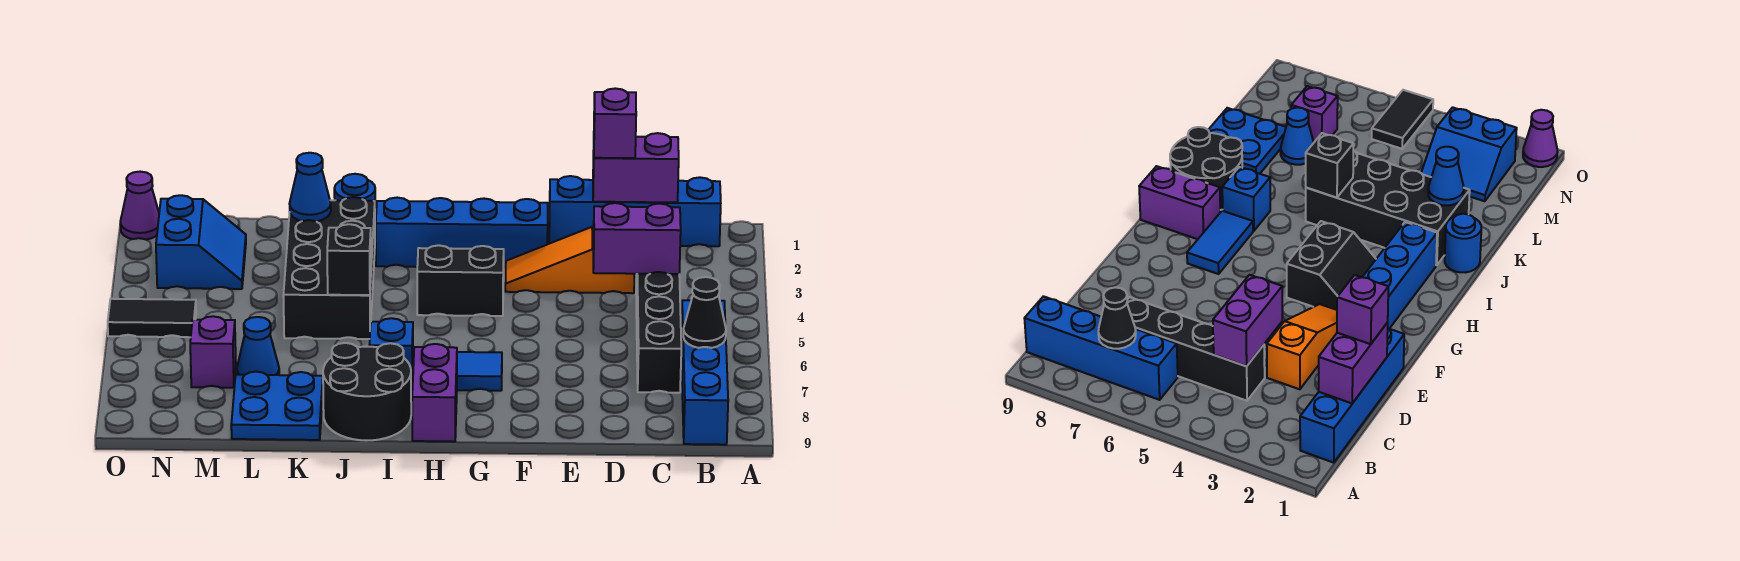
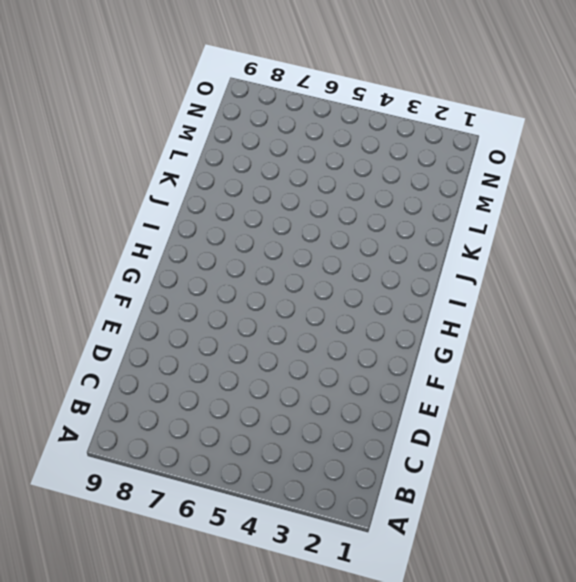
none -> blue 1x4 brick [549,176,721,246]
none -> blue 1x4 brick [681,300,728,445]
none -> black 1x4 brick [636,272,681,393]

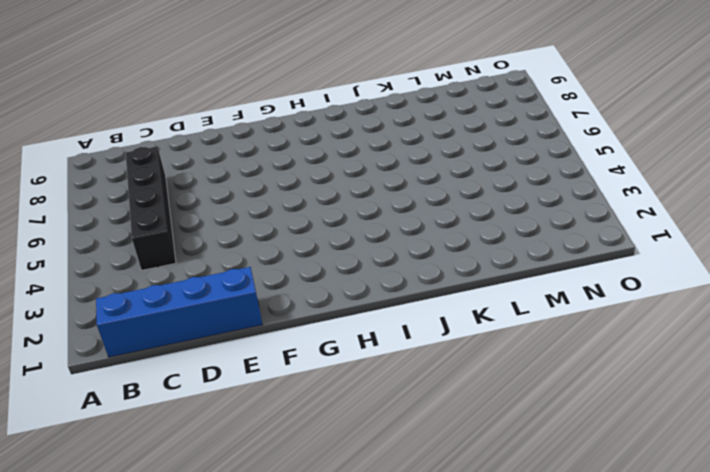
none -> blue 1x4 brick [681,300,728,445]
none -> orange 1x3 slope [505,227,634,293]
none -> blue 1x4 brick [376,198,548,268]

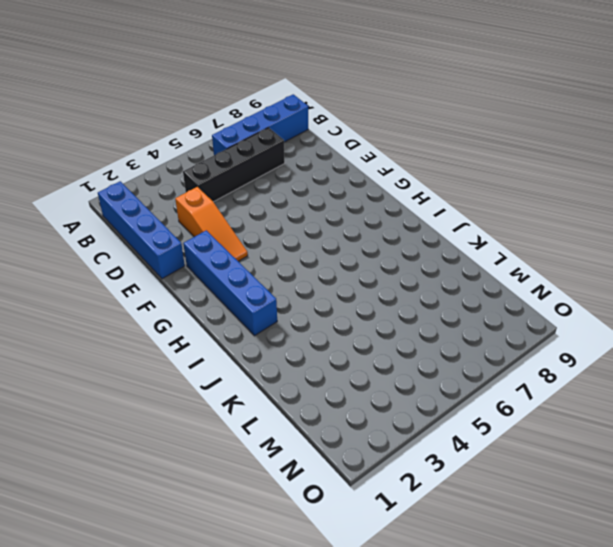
none -> black 2x2 slope [417,245,504,316]
none -> blue 1x2 tile [457,352,502,391]
none -> purple 1x2 brick [412,344,457,442]

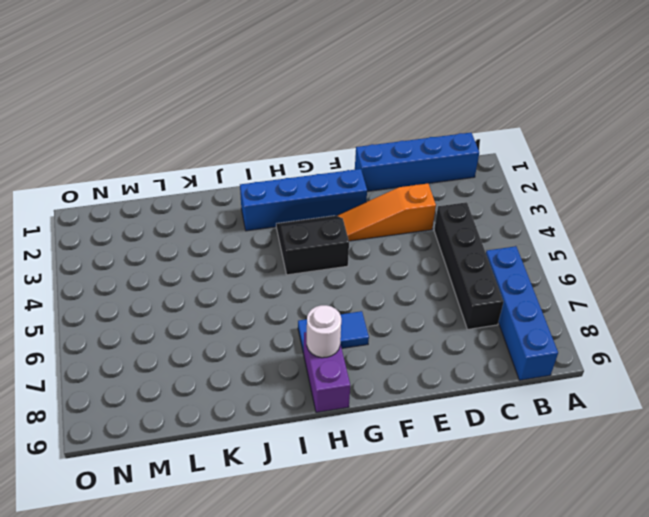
white 1x1 round brick [307,305,341,358] -> none
none -> blue 1x1 brick [369,318,413,390]
none -> black 2x2 round brick [323,343,411,441]
none -> blue 1x1 round brick [334,174,376,232]

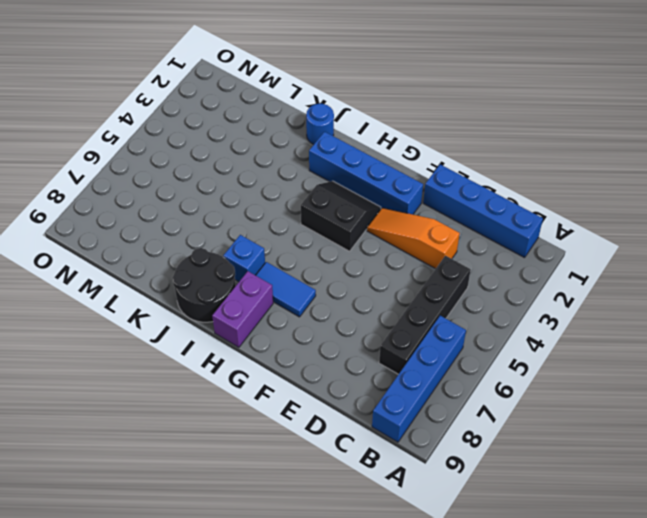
none -> black 2x4 brick [283,197,375,339]
none -> blue 2x2 plate [231,372,323,440]
none -> blue 1x1 cone [237,317,279,375]

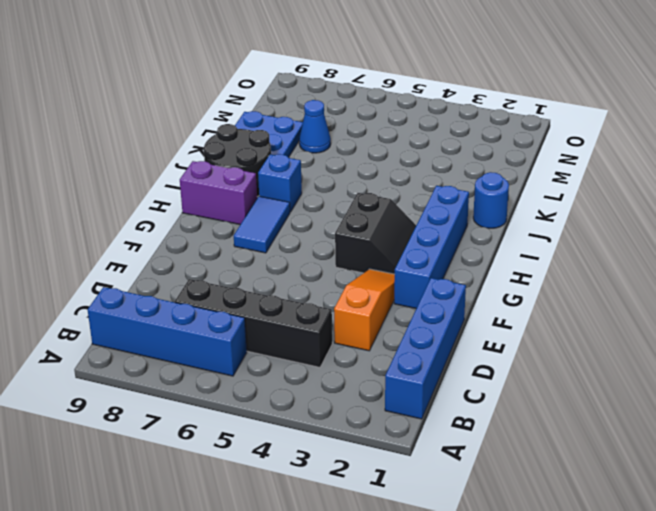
none -> black 2x4 brick [283,197,375,339]
none -> blue 2x2 slope [156,195,246,289]
none -> purple 1x1 brick [190,316,236,388]

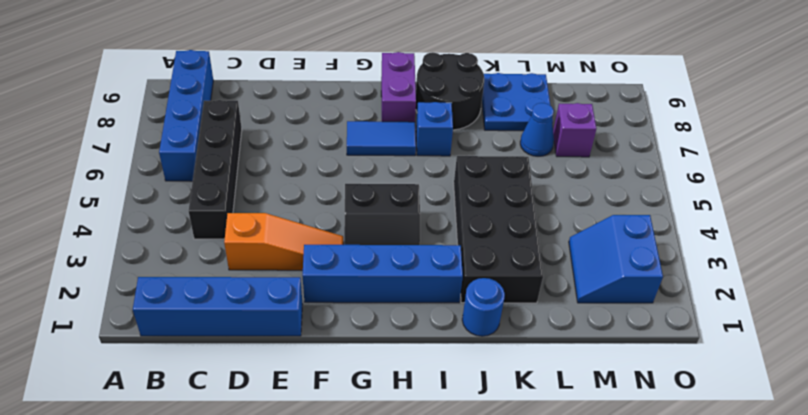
none -> black 1x2 tile [108,299,196,337]
none -> purple 1x1 cone [120,172,159,240]
none -> black 1x1 cone [683,277,726,348]

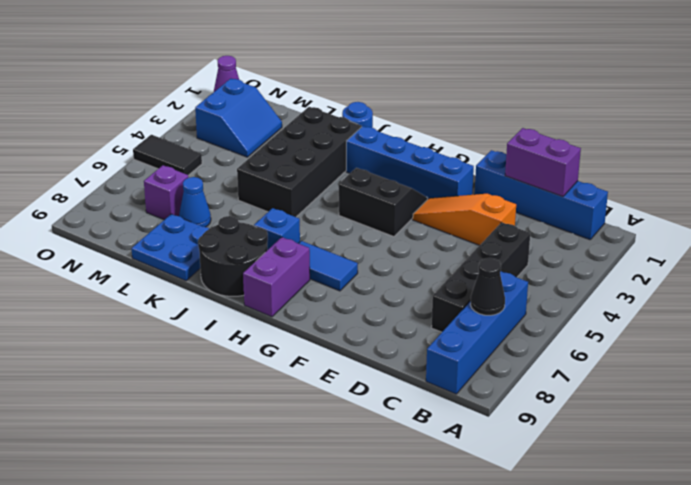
none -> purple 1x2 brick [593,203,681,274]
none -> black 1x1 brick [327,224,371,295]
none -> blue 1x1 cone [290,153,331,222]

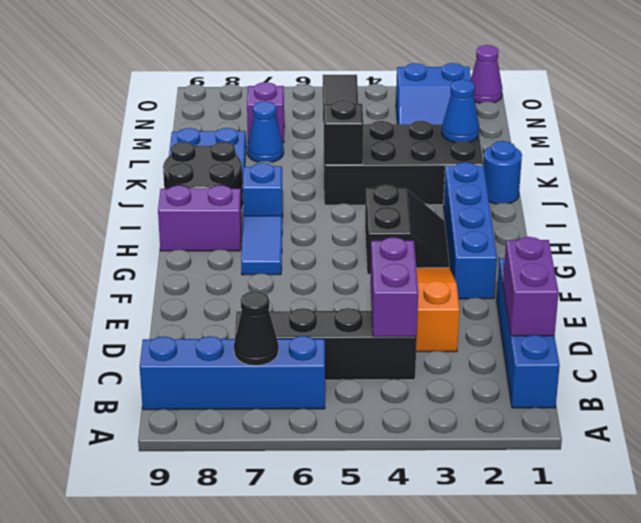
none -> purple 1x1 brick [594,88,636,158]

